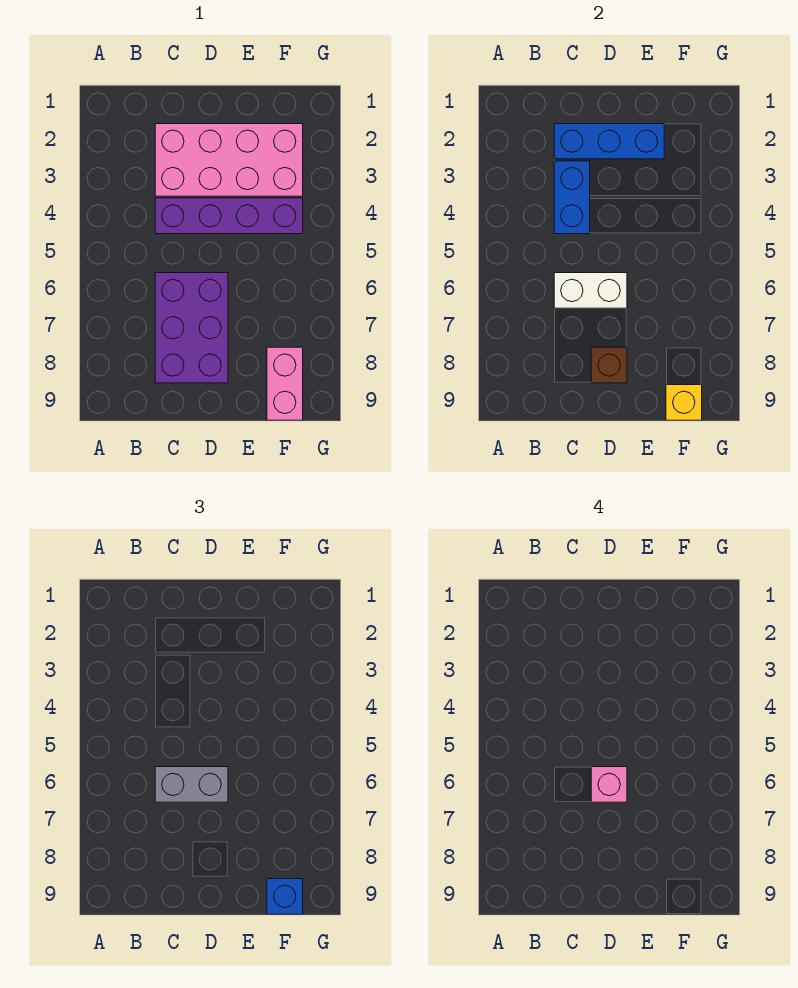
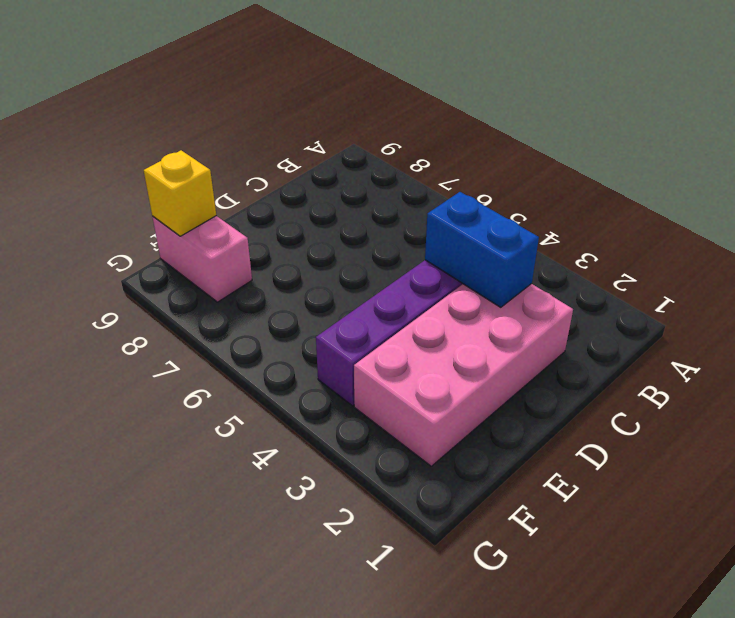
none -> purple 2x3 brick [155,273,228,383]
none -> blue 1x3 brick [554,124,664,159]
none -> white 1x2 brick [554,273,627,308]

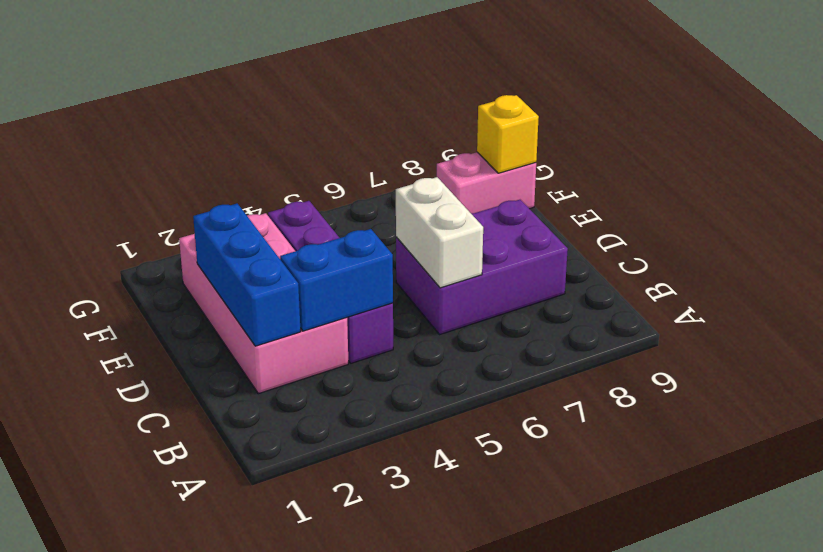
none -> brown 1x1 brick [591,347,627,383]
none -> grey 1x2 brick [155,767,228,802]
none -> blue 1x1 brick [267,879,303,914]

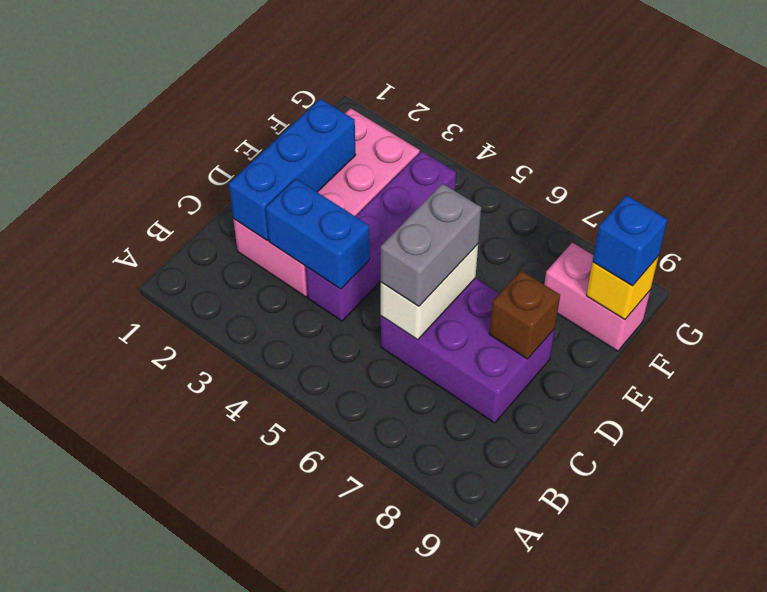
none -> pink 1x1 brick [591,767,627,802]

